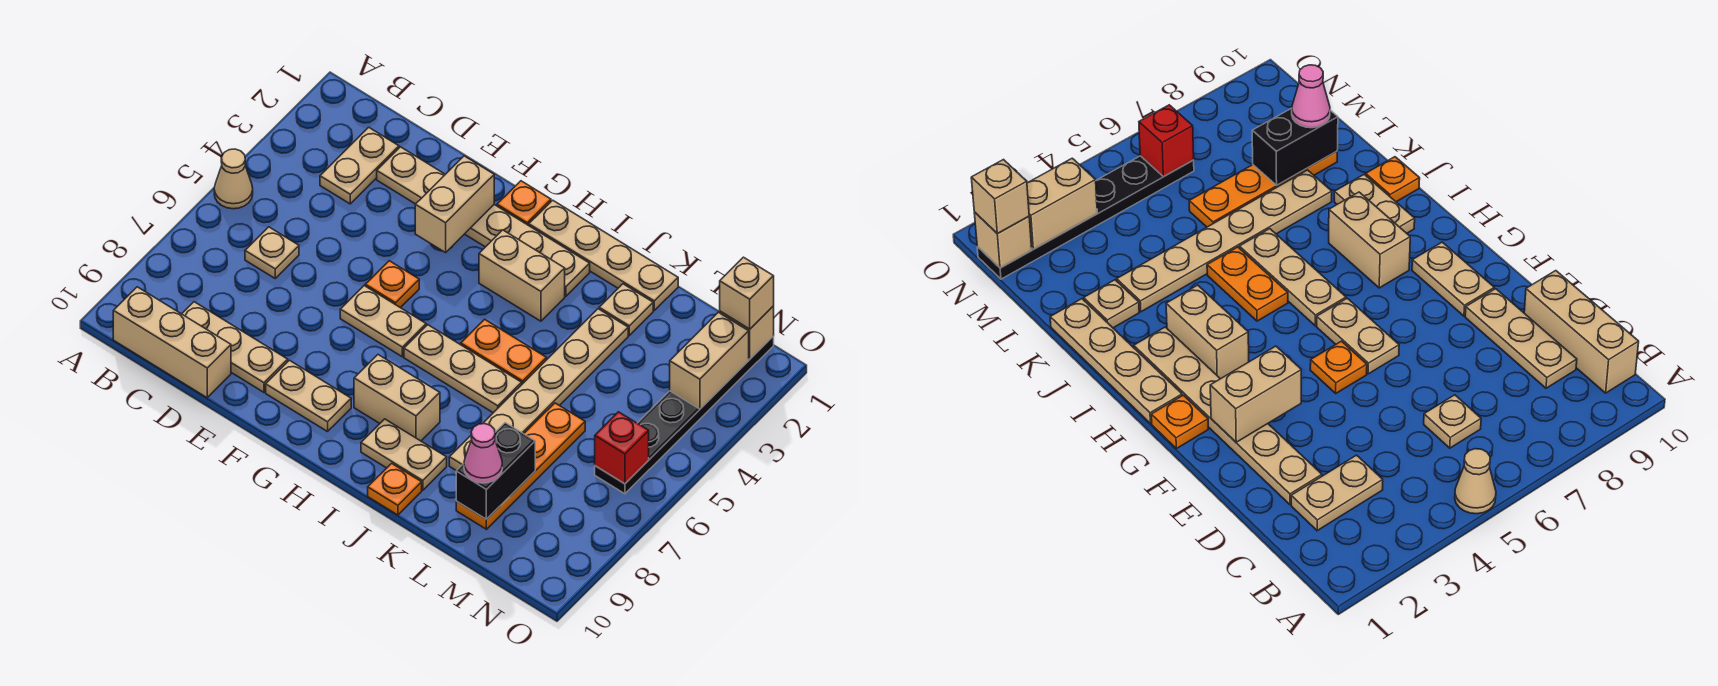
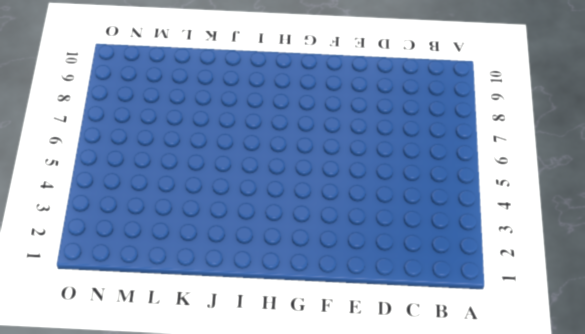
none -> tan 1x1 cone [214,149,253,209]
none -> tan 1x3 brick [113,287,231,398]
none -> tan 1x2 plate [320,127,399,204]

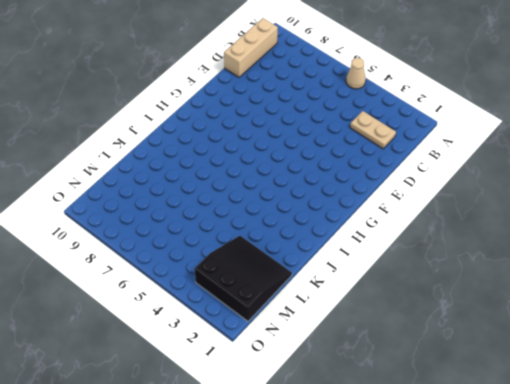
black 3x3 slope [195,236,292,321] -> black 1x6 plate [595,336,774,494]
none -> tan 1x1 plate [245,227,299,278]
none -> tan 1x3 plate [182,302,288,392]
none -> tan 1x6 plate [377,147,590,296]

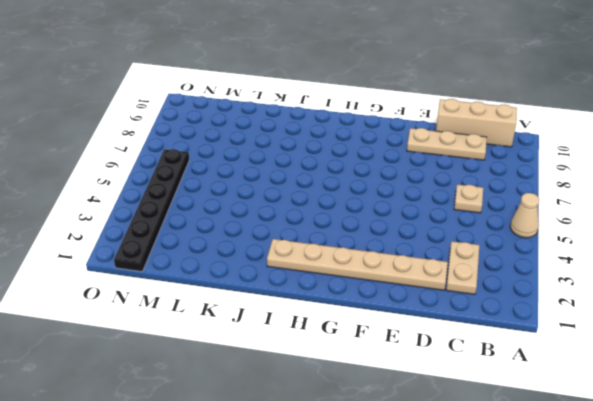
none -> orange 1x1 plate [365,261,419,308]
none -> tan 1x2 plate [340,286,426,357]
none -> tan 1x2 plate [266,360,351,432]

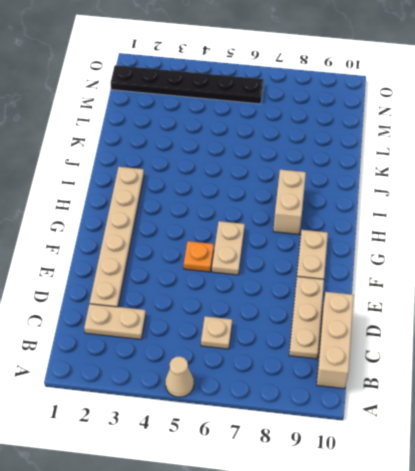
none -> orange 1x1 plate [497,181,551,226]
none -> tan 1x4 plate [529,200,678,310]
none -> tan 1x2 brick [479,230,565,321]

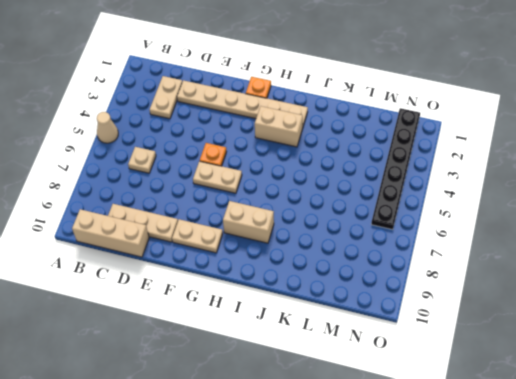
none -> tan 1x4 plate [529,200,678,310]
none -> tan 1x3 plate [404,325,522,413]
none -> orange 1x2 plate [461,319,547,384]

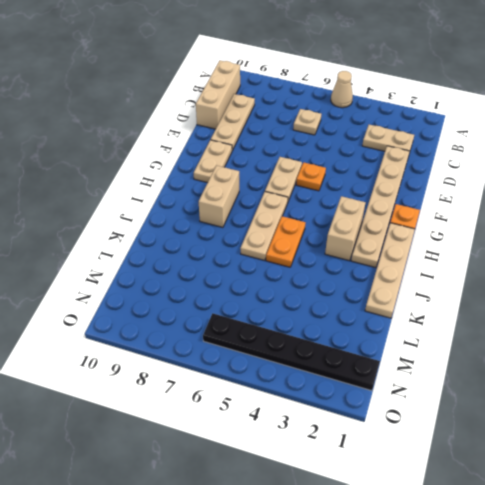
none -> tan 1x2 plate [361,419,447,490]
none -> orange 1x1 plate [368,463,422,515]
none -> tan 1x1 plate [599,284,653,335]

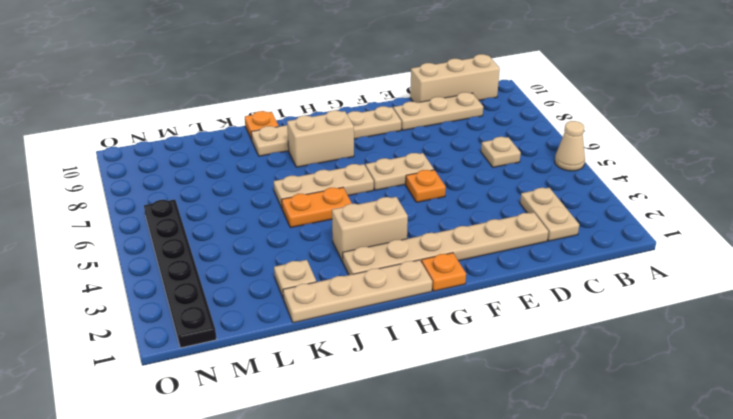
none -> tan 1x6 plate [449,309,628,471]
none -> orange 1x4 plate [456,403,585,529]
none -> tan 1x2 brick [415,156,494,253]

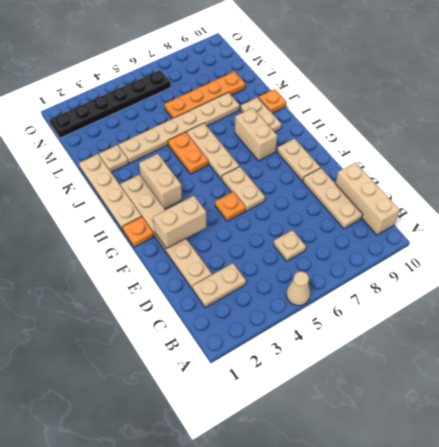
none -> black 1x2 brick [456,423,535,519]
none -> tan 1x1 brick [720,306,774,359]
none -> tan 1x2 brick [670,312,749,409]

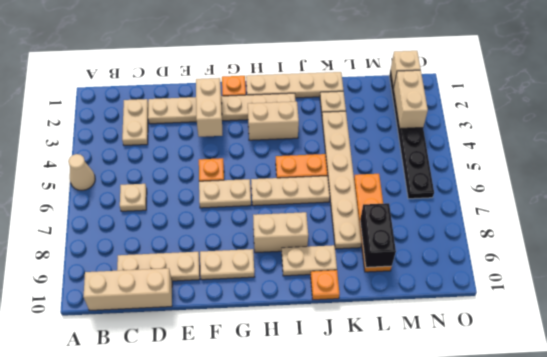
none -> red 1x1 brick [595,412,649,484]
none -> pink 1x1 cone [464,424,502,483]
none -> tan 1x1 brick [720,257,774,329]

